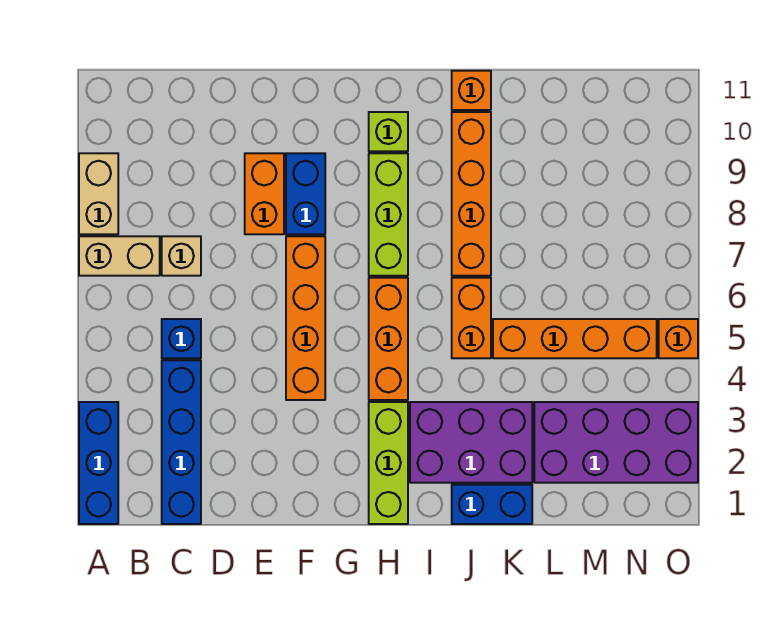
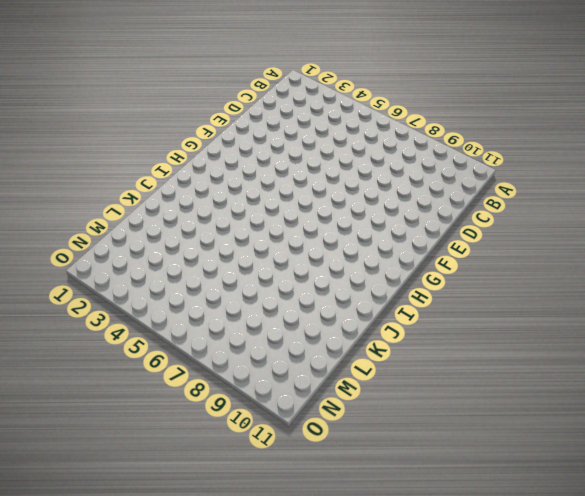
none -> blue 1x3 brick [79,402,118,524]
none -> tan 1x2 brick [79,236,160,276]
none -> tan 1x2 brick [79,153,118,234]

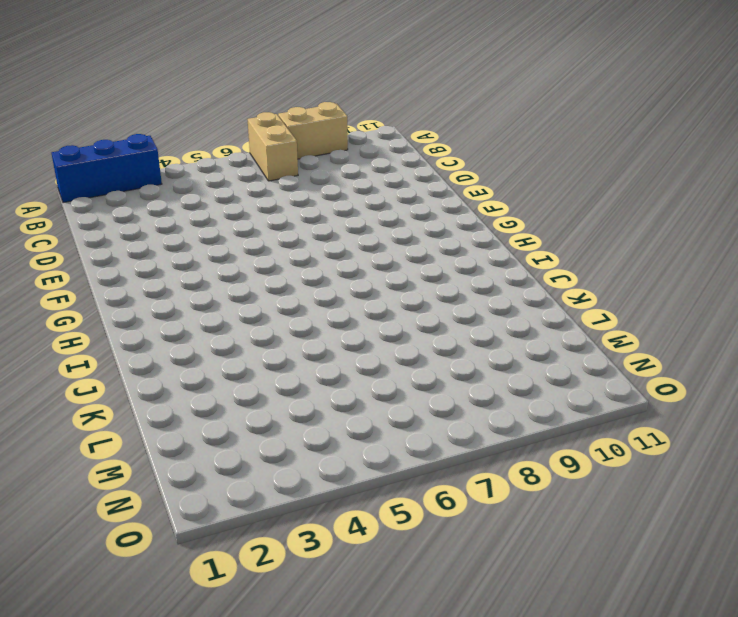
none -> blue 1x4 brick [162,360,201,524]
none -> blue 1x1 brick [162,319,201,358]
none -> tan 1x1 brick [162,236,201,276]

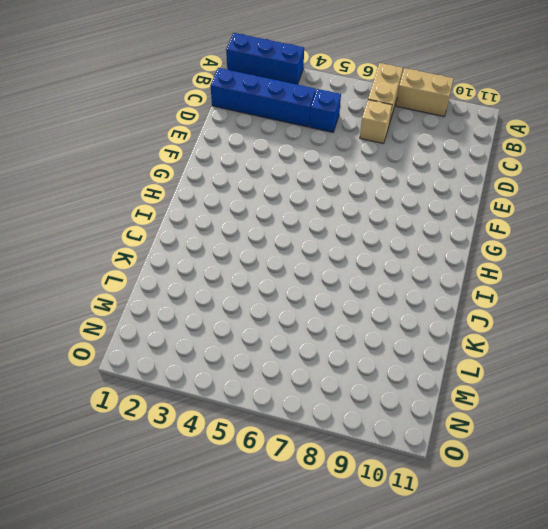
none -> orange 1x2 brick [245,153,284,234]
none -> orange 1x4 brick [286,236,325,400]
none -> blue 1x2 brick [286,153,325,234]

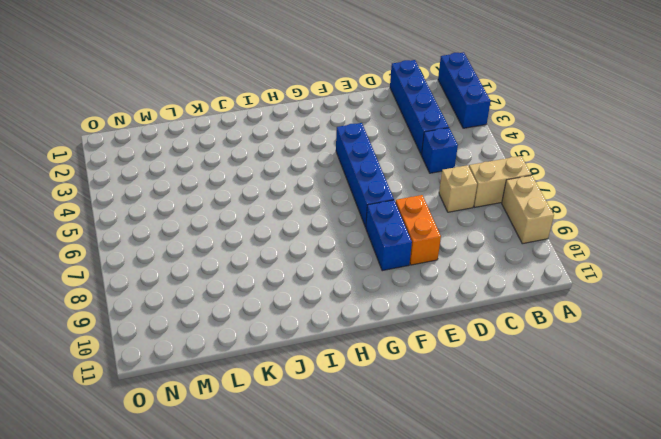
blue 1x4 brick [336,123,394,227] -> orange 1x4 brick [286,236,325,400]
none -> lime 1x3 brick [369,402,408,524]
none -> orange 1x3 brick [369,278,408,400]
none -> lime 1x3 brick [369,153,408,276]

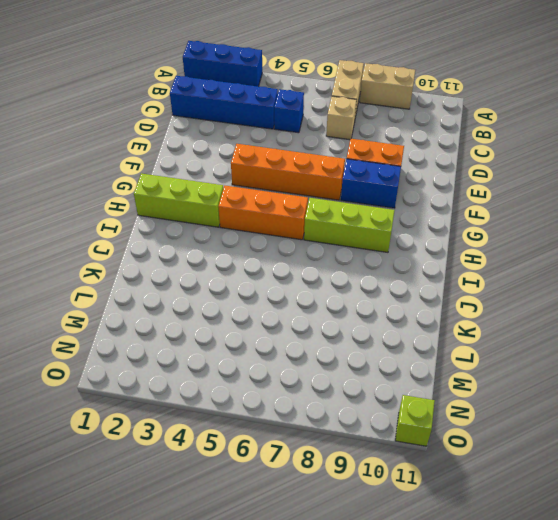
lime 1x1 brick [395,395,435,446] -> lime 1x1 brick moved to [369,112,408,151]
none -> purple 2x3 brick [410,402,532,483]
none -> blue 1x2 brick [452,485,532,524]
none -> orange 1x2 brick [452,278,491,358]

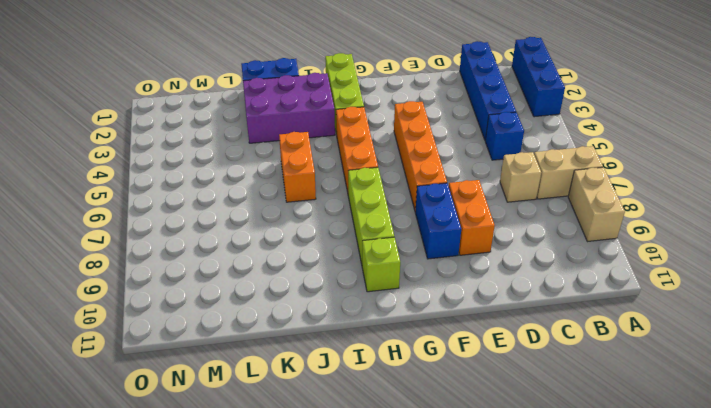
none -> orange 1x4 brick [452,112,491,276]
none -> orange 1x1 brick [452,71,491,110]
none -> orange 1x4 brick [493,319,657,358]

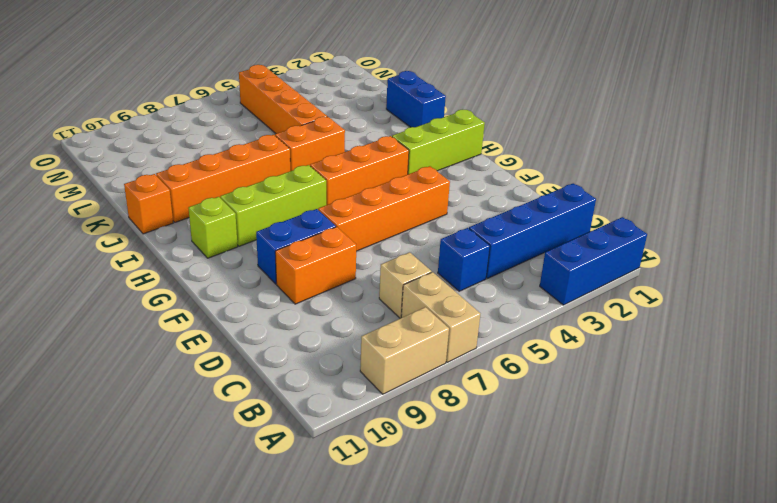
none -> purple 2x3 brick [410,402,532,483]
none -> purple 2x4 brick [534,402,698,483]
none -> orange 1x1 brick [659,319,698,358]

